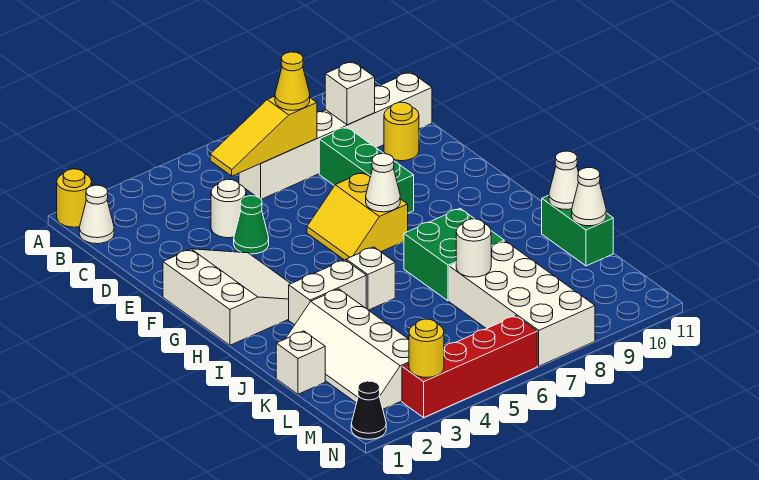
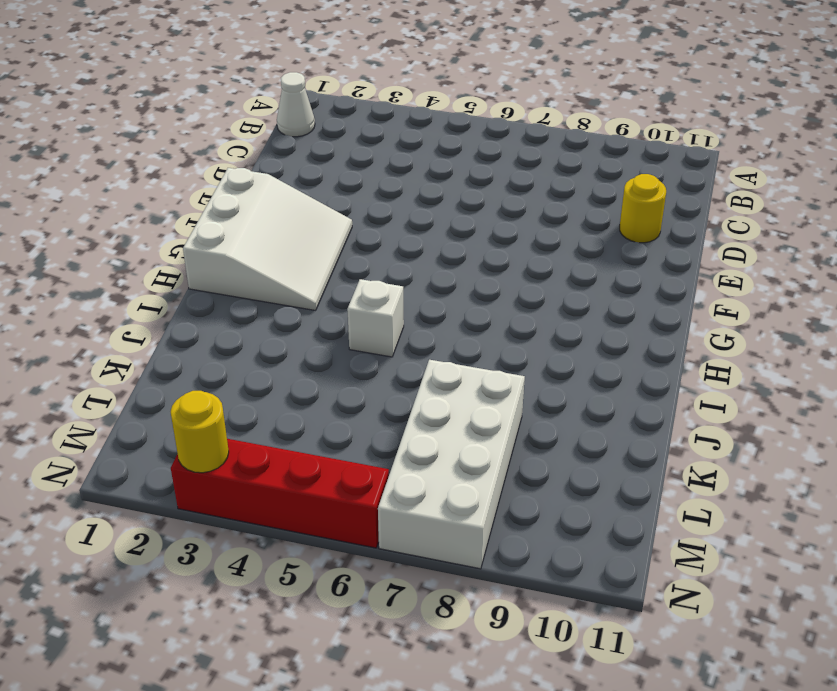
none -> yellow 1x1 round brick [57,169,92,227]
none -> white 1x6 brick [239,72,432,199]
none -> white 1x1 round brick [211,179,246,238]

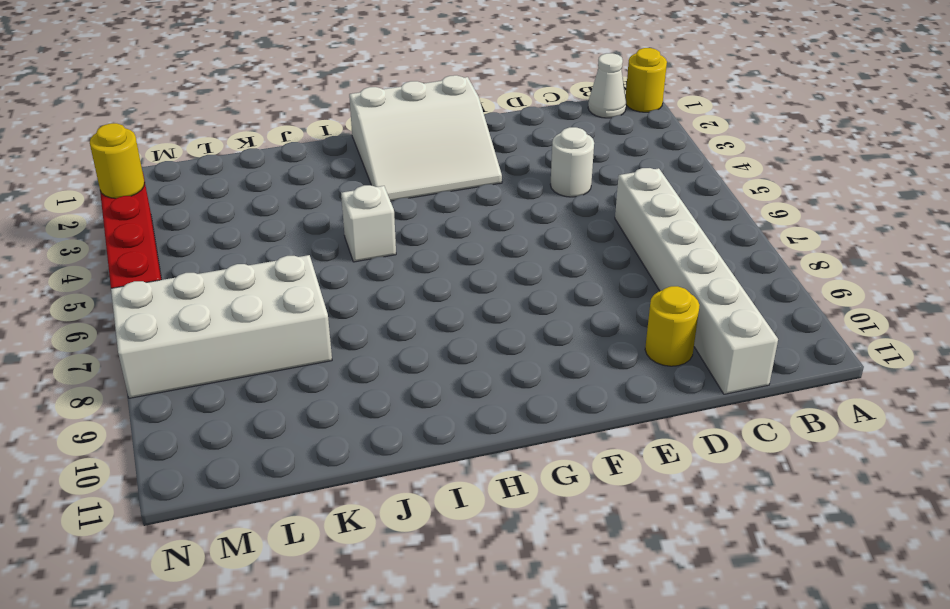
none -> green 1x3 brick [319,127,414,213]
none -> green 1x1 cone [234,196,269,254]
none -> yellow 2x2 slope [307,172,408,260]

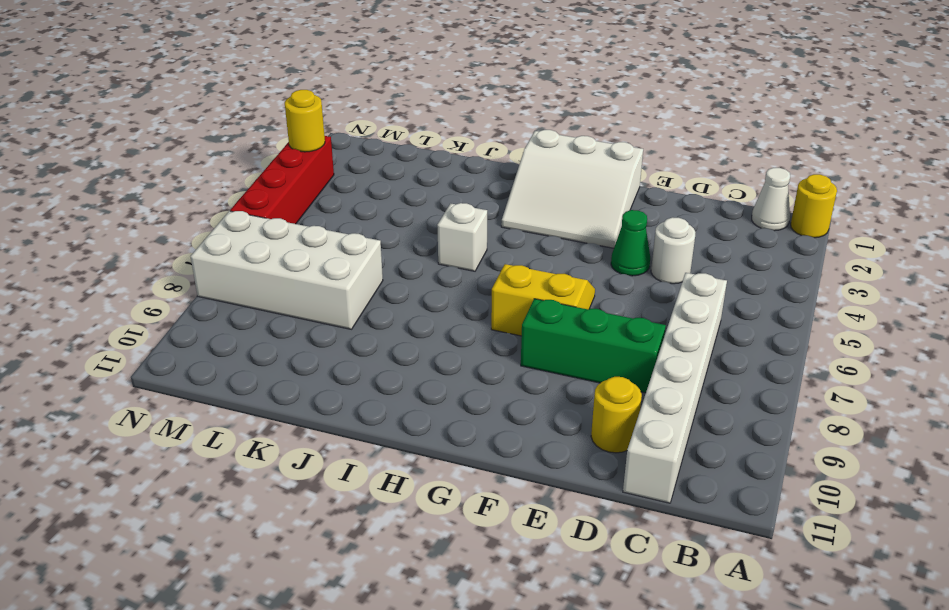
none -> white 1x2 brick [289,260,366,325]
none -> green 2x2 brick [404,209,504,301]
none -> white 2x4 slope [286,289,409,409]

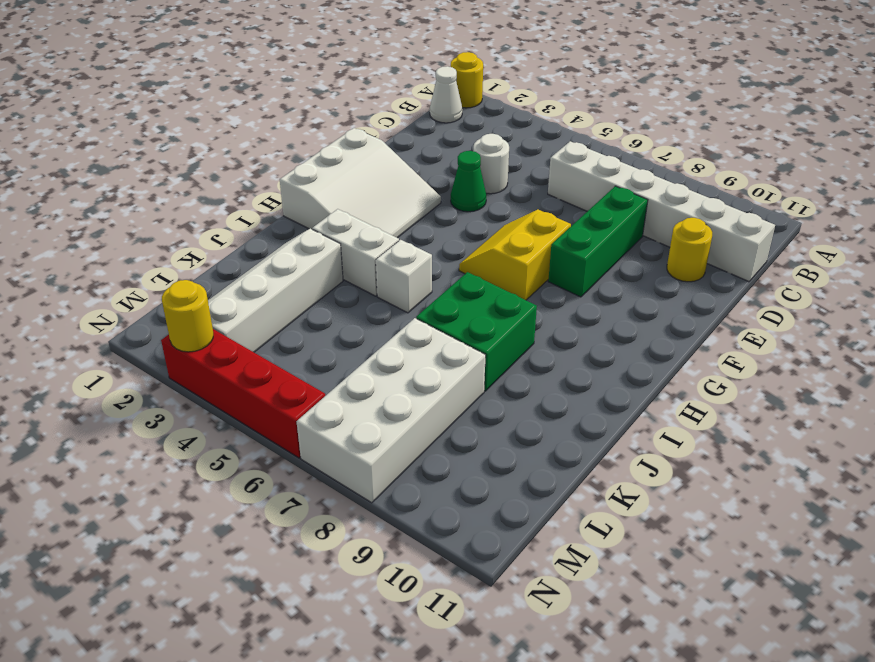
none -> green 1x2 brick [542,195,613,266]
none -> white 1x1 brick [276,331,325,394]
none -> black 1x1 cone [351,381,386,439]

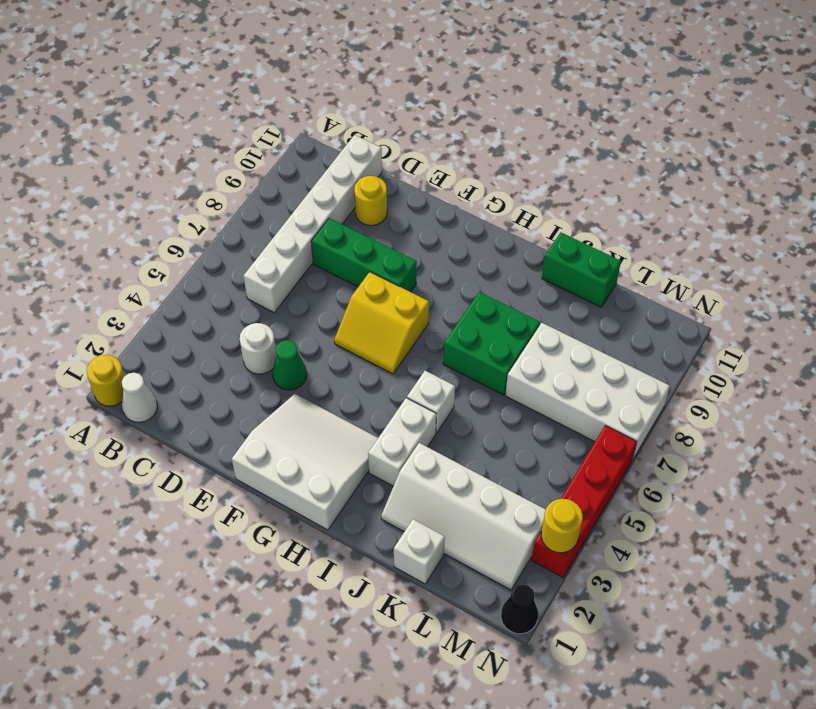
none -> yellow 1x3 slope [210,96,317,176]
none -> white 1x1 brick [325,62,375,125]
none -> white 1x1 cone [366,154,400,212]

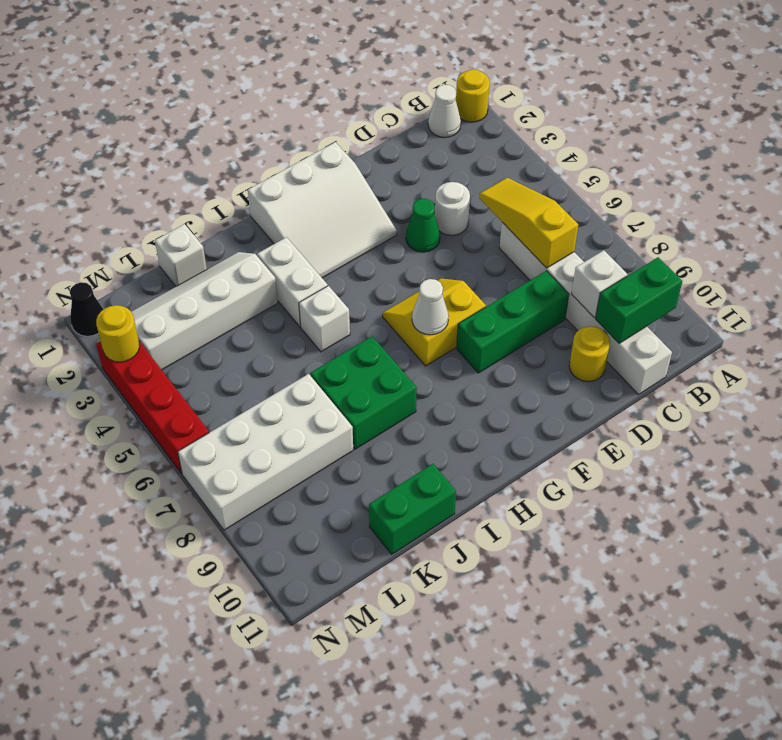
green 1x2 brick [596,257,682,343] -> none
none -> white 1x1 cone [549,151,578,209]
none -> white 1x1 round brick [456,219,491,277]
none -> white 1x1 cone [572,168,606,226]

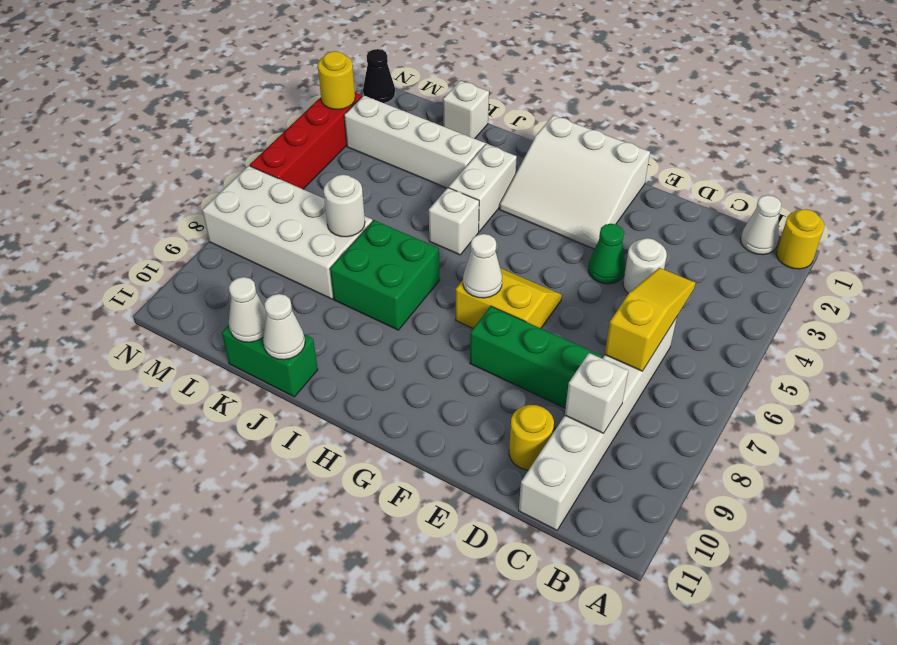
none -> yellow 1x1 cone [275,52,310,110]

